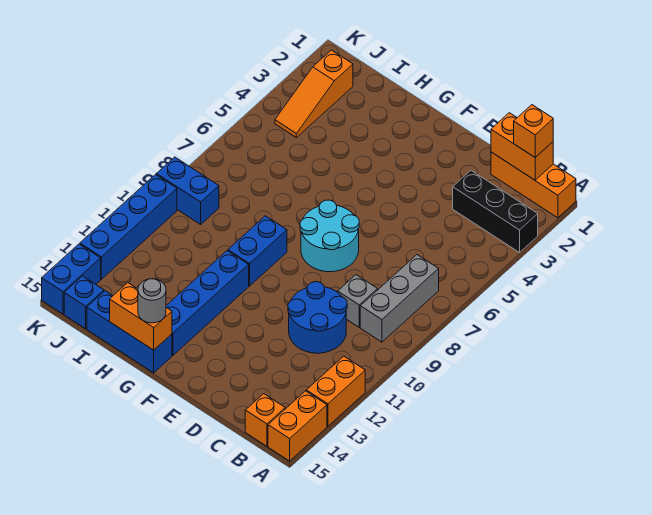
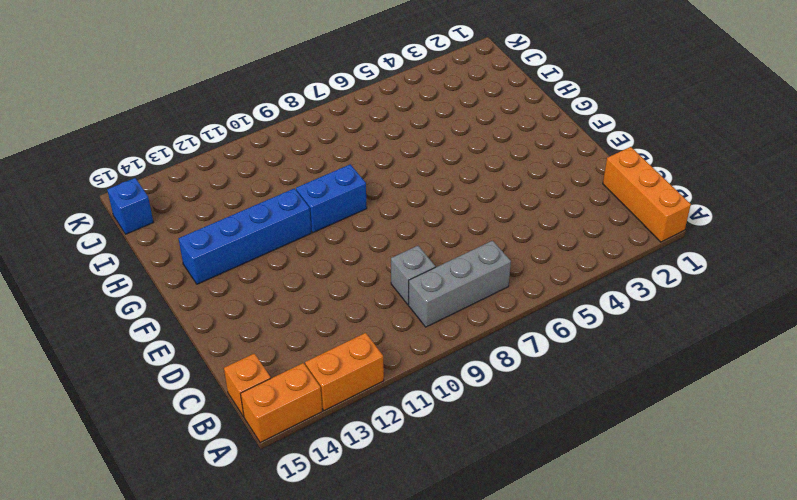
none -> black 1x3 brick [453,171,538,252]
none -> blue 2x2 round brick [288,282,347,353]
none -> cyan 2x2 round brick [300,200,359,272]

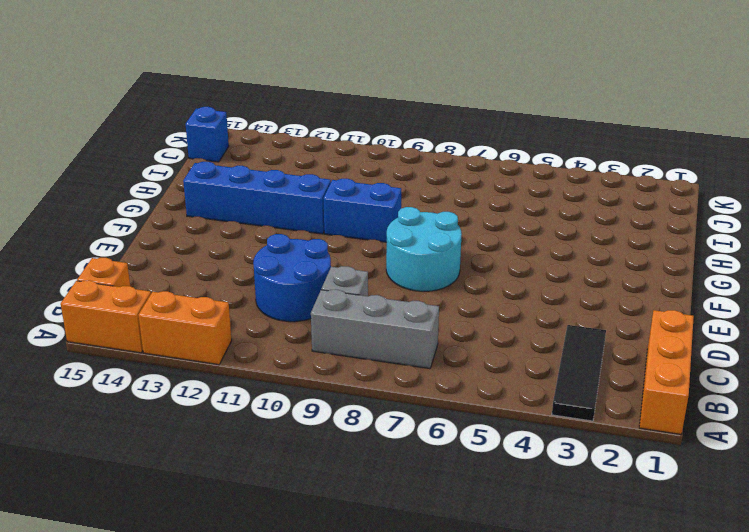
black 1x3 tile [552,325,606,421] -> black 1x3 brick [453,171,538,252]
none -> blue 1x3 brick [87,291,172,373]
none -> orange 1x3 slope [275,50,353,138]
none -> blue 1x2 brick [156,157,219,224]

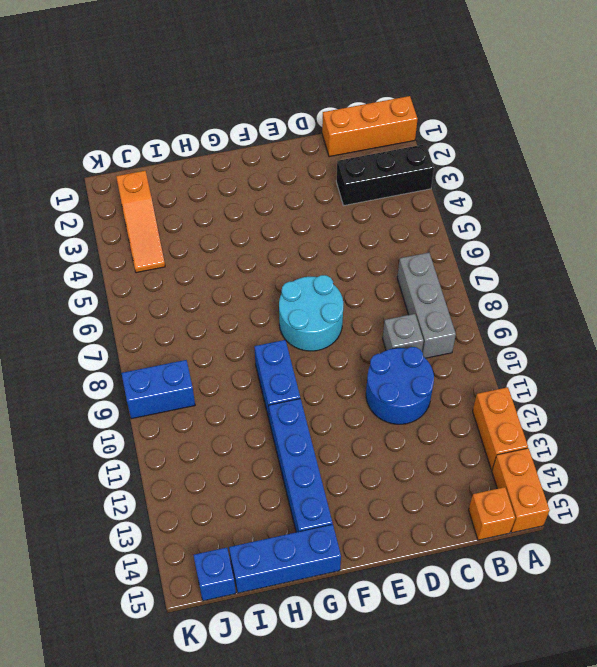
none -> blue 1x4 brick [80,174,177,279]
none -> blue 1x2 brick [42,244,101,314]
none -> orange 1x2 brick [491,113,553,180]

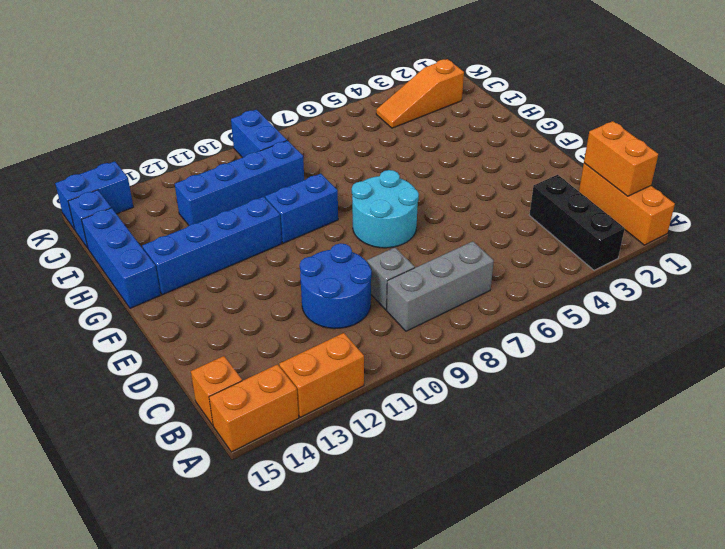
blue 1x4 brick [175,141,304,225] -> blue 1x4 brick moved to [80,174,177,279]
none -> orange 1x2 brick [110,283,172,350]
none -> orange 1x1 brick [514,105,553,157]
none -> grey 1x1 round brick [138,279,166,323]

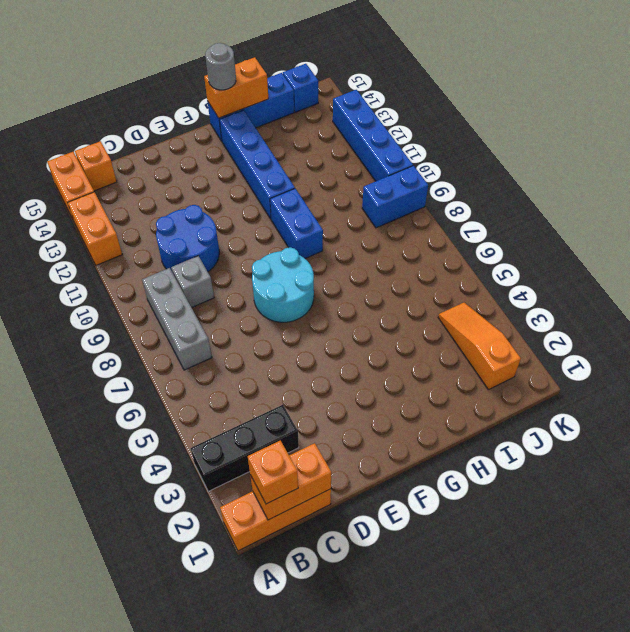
none -> blue 1x2 brick [42,244,101,314]

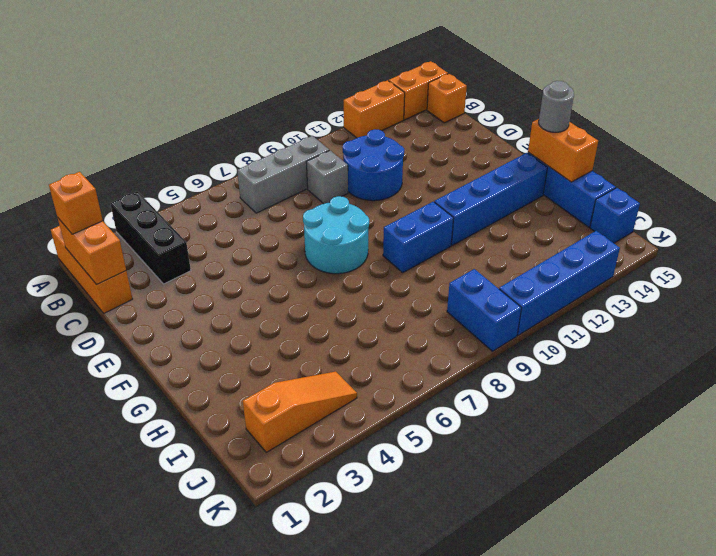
none -> blue 1x2 brick [42,244,101,314]

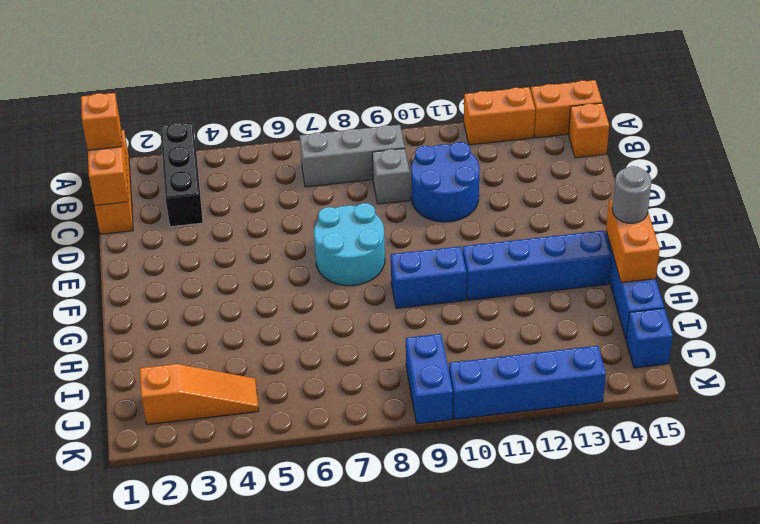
none -> blue 1x2 brick [42,244,101,314]

